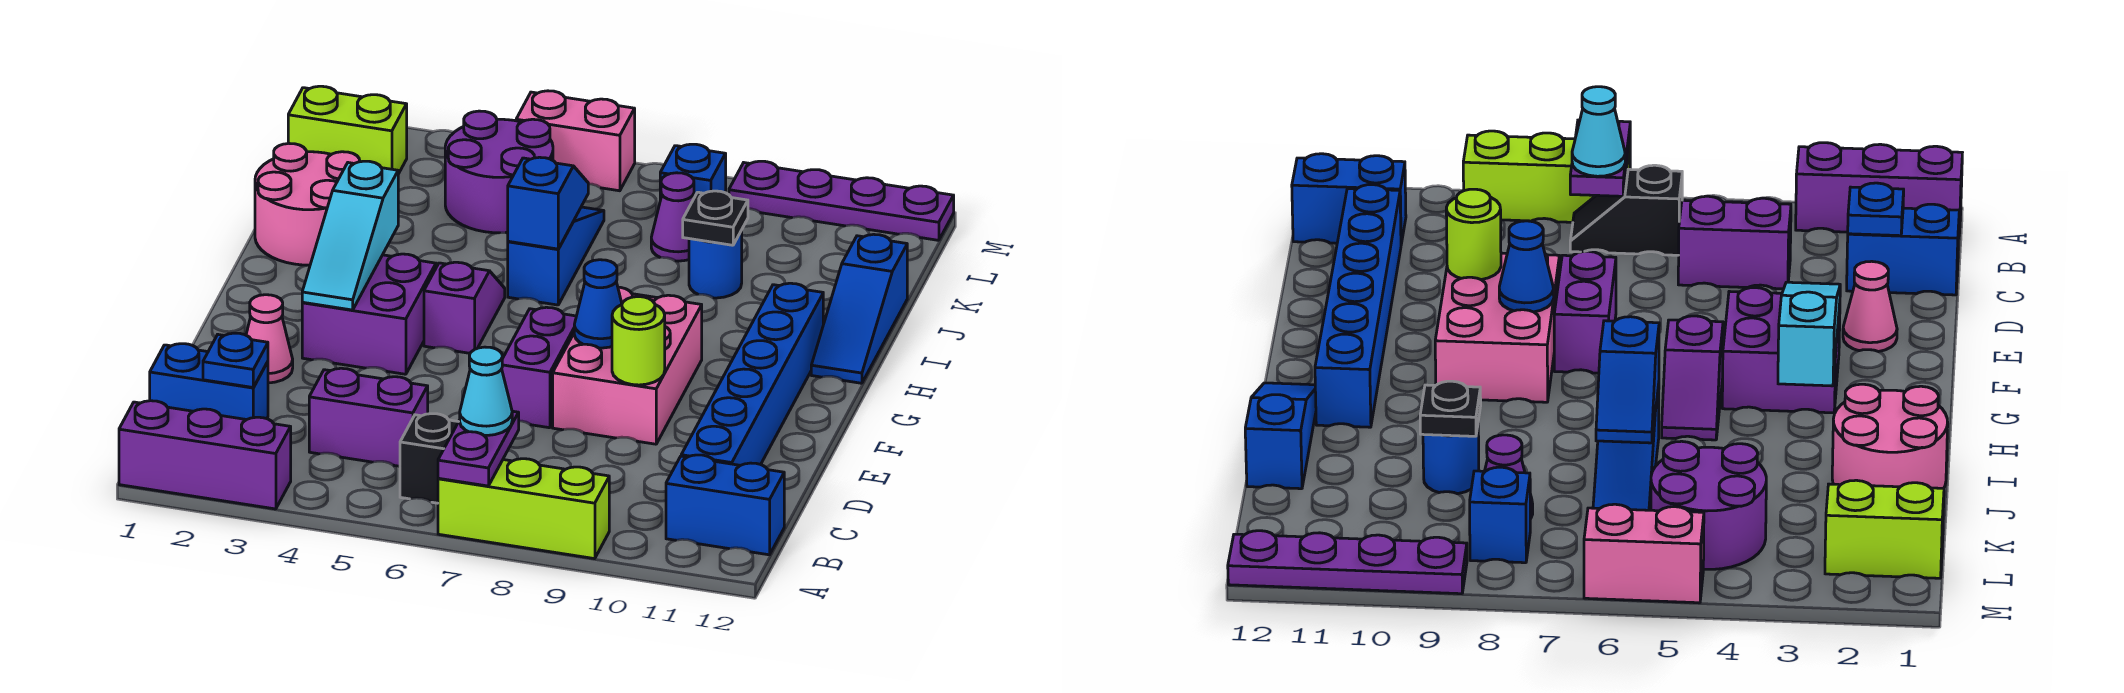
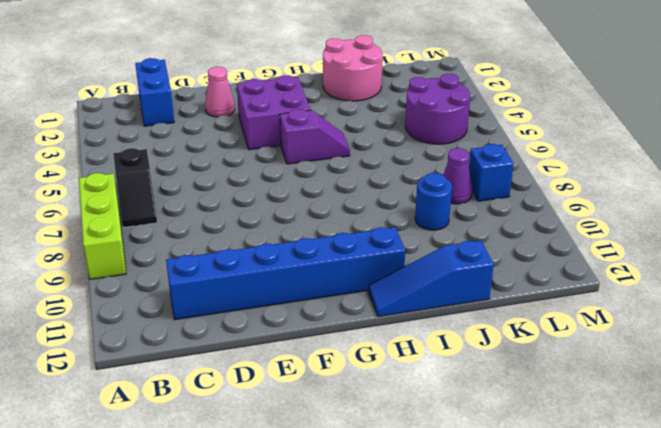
none -> purple 1x3 brick [119,401,291,509]
none -> blue 1x2 brick [666,455,784,555]
none -> purple 1x2 brick [309,368,428,466]
none -> purple 1x2 brick [502,307,576,428]

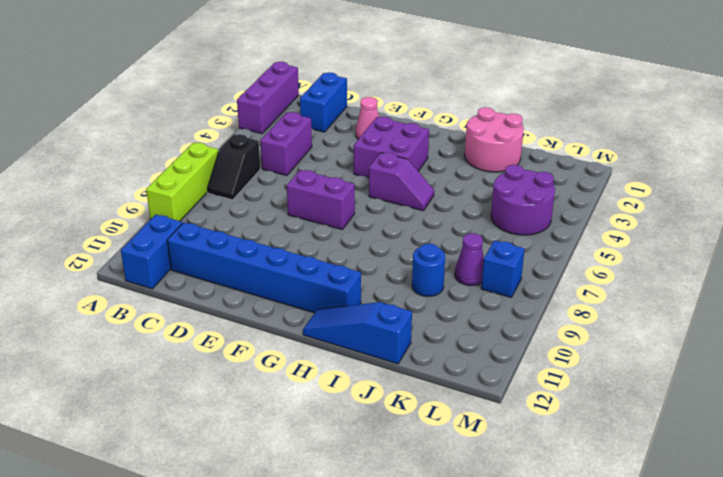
none -> pink 2x3 brick [553,287,702,444]
none -> blue 1x3 slope [508,207,604,305]
none -> lime 1x2 brick [288,86,407,174]
none -> pink 1x2 brick [516,91,635,191]

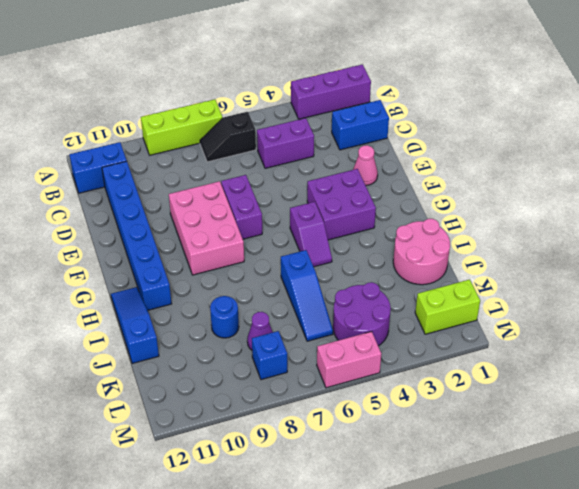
none -> purple 1x4 plate [729,161,954,240]
none -> purple 1x2 plate [438,411,519,486]
none -> blue 1x1 plate [203,333,268,387]
none -> lime 1x1 round brick [612,297,665,385]

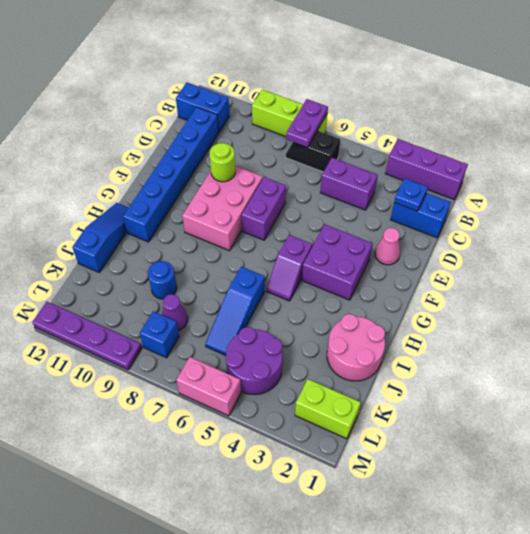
none -> cyan 1x3 slope [302,161,398,310]
none -> blue 1x1 cone [574,260,622,348]
none -> blue 1x2 slope [508,157,588,249]
none -> black 1x1 plate [683,191,748,245]

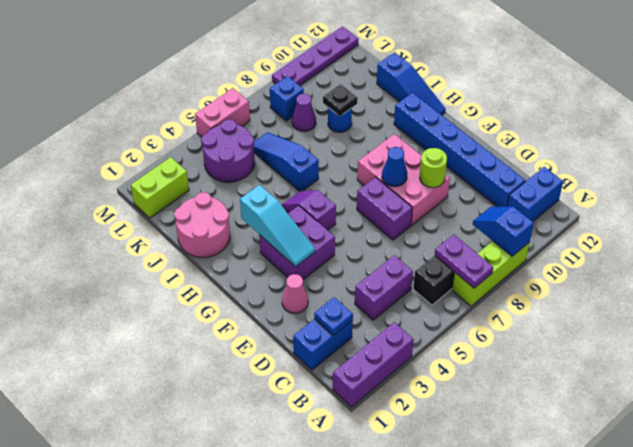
blue 1x2 slope [473,207,534,256] -> blue 1x2 slope moved to [508,157,588,249]
none -> cyan 1x1 cone [460,347,512,436]

